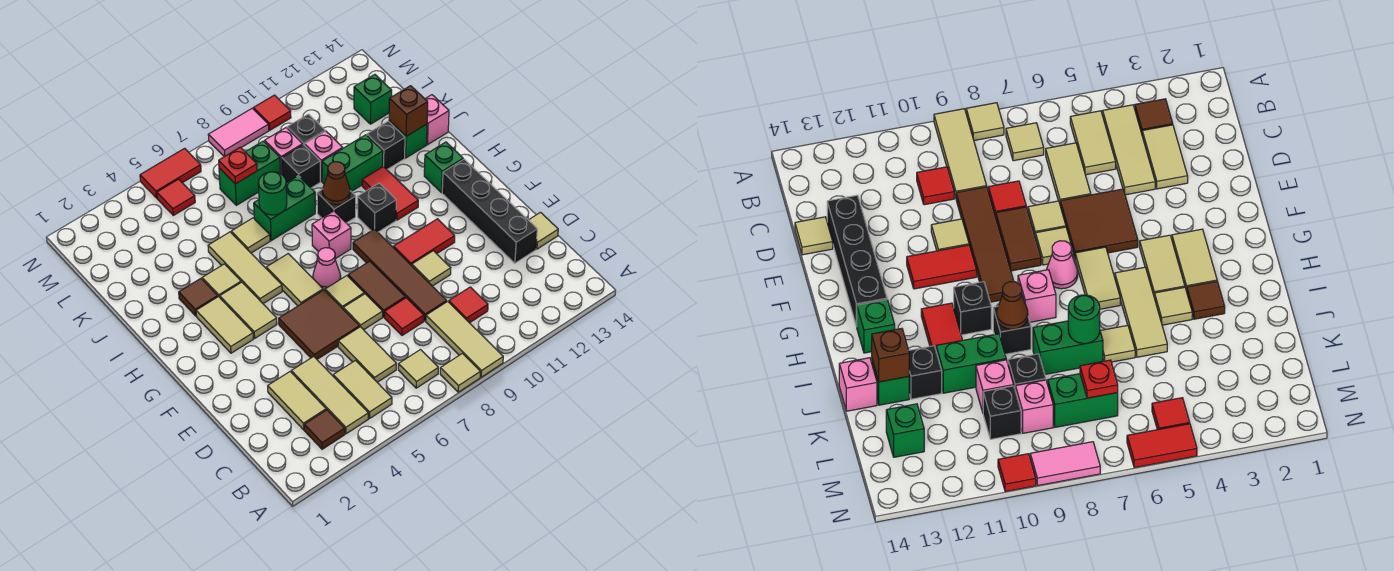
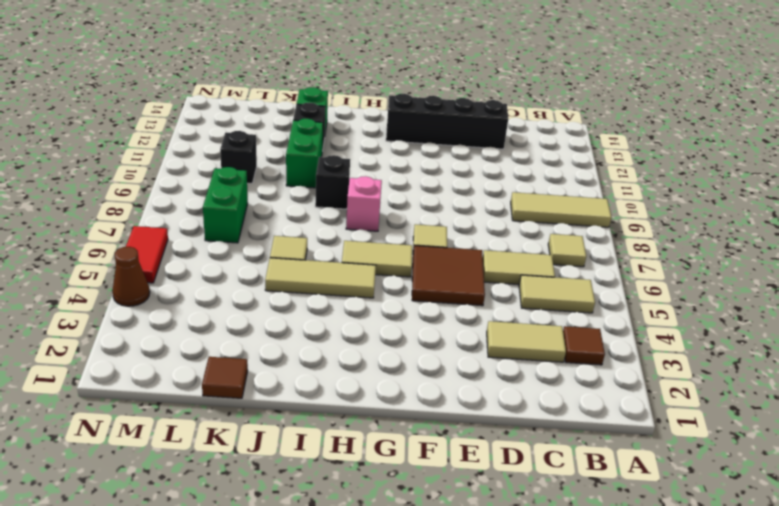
brown 1x1 tile [202,357,248,398] -> brown 1x1 tile moved to [179,279,218,316]
brown 1x1 cone [112,247,150,306] -> brown 1x1 cone moved to [323,162,350,205]
none -> tan 1x1 tile [440,354,480,392]
none -> tan 1x3 tile [291,356,368,434]
none -> red 1x1 tile [449,287,488,323]
none -> red 1x1 tile [384,298,424,335]

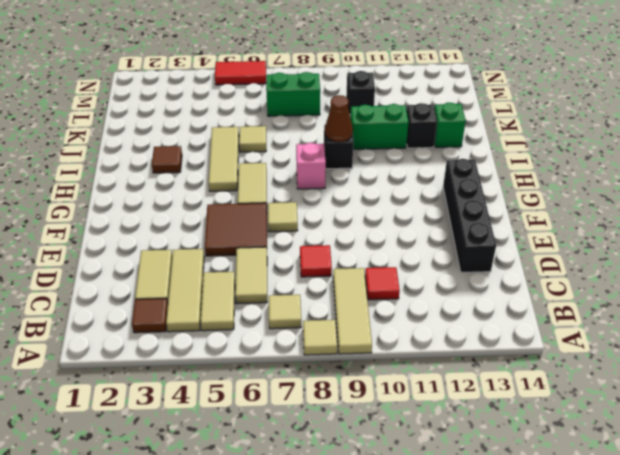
none -> brown 1x4 tile [353,229,447,321]
none -> tan 1x1 tile [529,212,558,249]
none -> tan 1x1 tile [343,294,383,330]
none -> brown 1x2 tile [348,261,405,317]

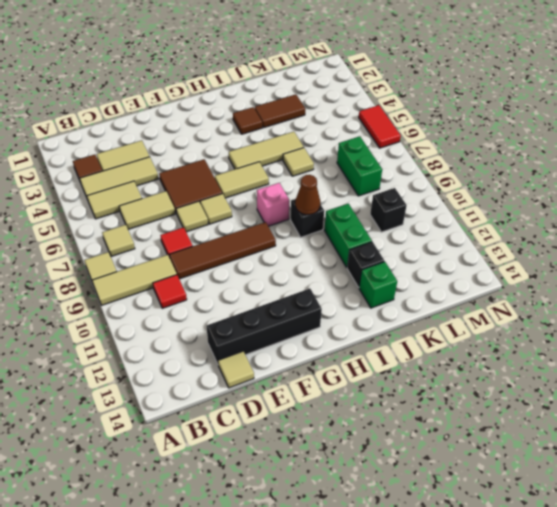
brown 1x2 tile [255,94,305,128] -> brown 1x2 tile moved to [348,261,405,317]
none -> tan 1x1 tile [412,251,451,286]
none -> red 1x2 tile [394,219,455,266]
none -> tan 1x2 tile [196,297,253,353]
none -> tan 1x2 tile [220,282,277,338]

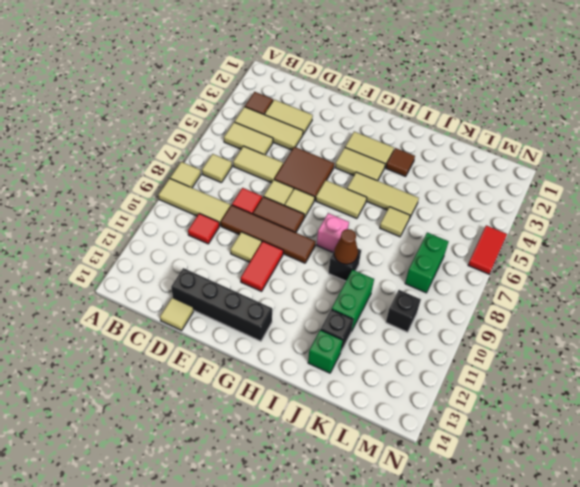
none -> pink 1x1 cone [313,248,341,290]
none -> black 1x1 brick [358,183,396,232]
none -> red 1x2 tile [362,166,418,220]
none -> green 1x1 brick [424,142,463,193]

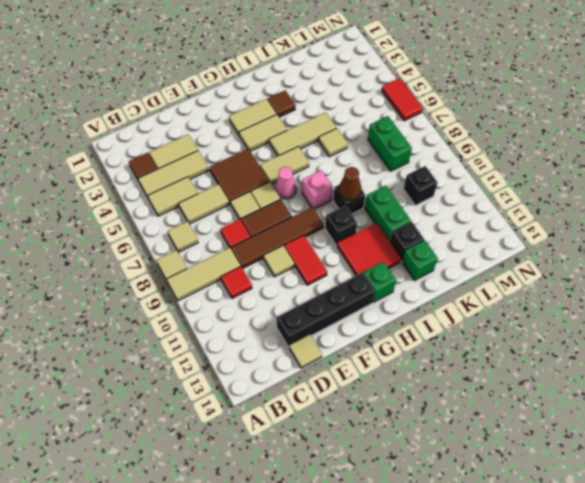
red 2x2 tile [337,223,401,276] -> red 1x2 tile [362,166,418,220]
none -> tan 1x1 tile [202,264,241,297]
none -> green 1x2 brick [254,176,315,241]
none -> pink 1x1 brick [425,95,449,145]
none -> black 1x1 brick [282,145,320,188]

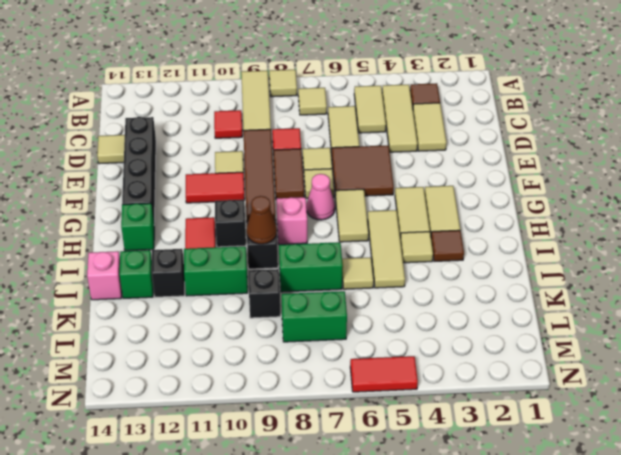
none -> pink 1x1 brick [305,131,343,182]
none -> pink 1x1 brick [265,128,303,174]
none -> black 1x1 brick [287,114,325,146]
none -> green 1x1 brick [354,74,392,124]

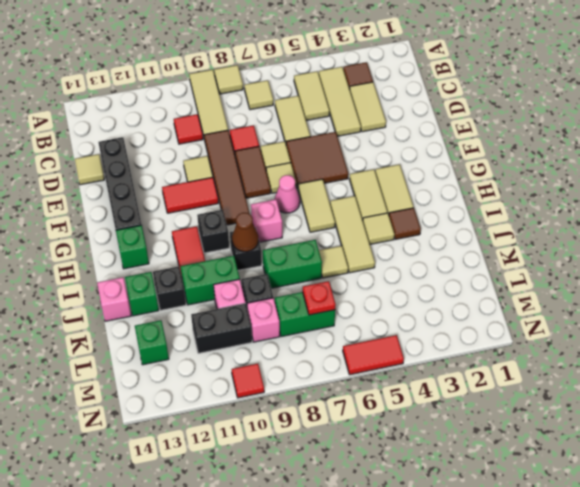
black 1x2 brick [191,303,252,353] -> black 1x1 brick [287,114,325,146]
none -> red 1x1 tile [157,179,195,215]
none -> pink 1x2 tile [208,108,269,157]
none -> green 1x1 round brick [258,172,287,215]
none -> brown 1x1 brick [389,86,428,136]

